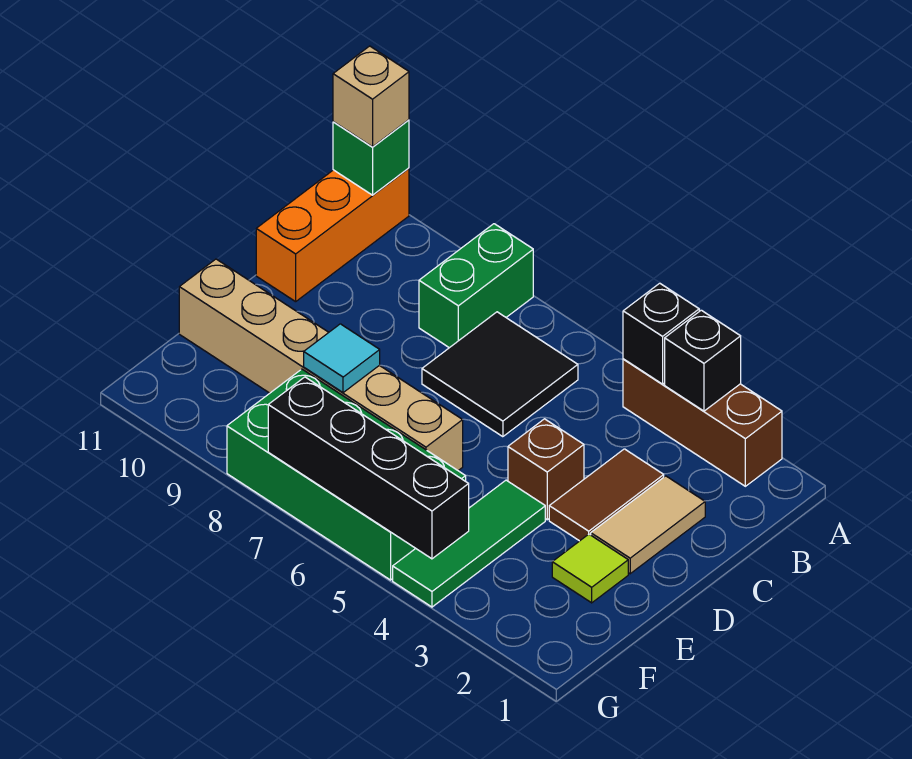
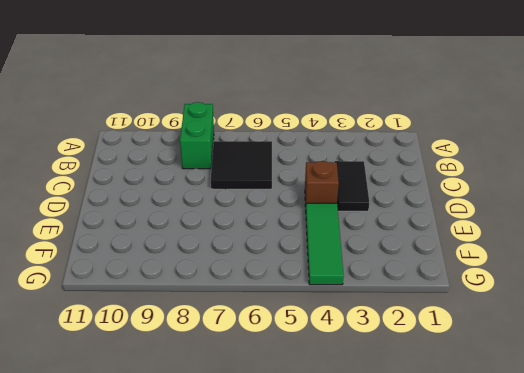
black 1x2 tile [335,161,369,212] -> brown 1x2 tile [549,449,664,541]
none -> brown 1x3 brick [623,359,782,486]
none -> orange 1x3 brick [256,168,409,302]
none -> tan 1x2 tile [591,476,705,574]

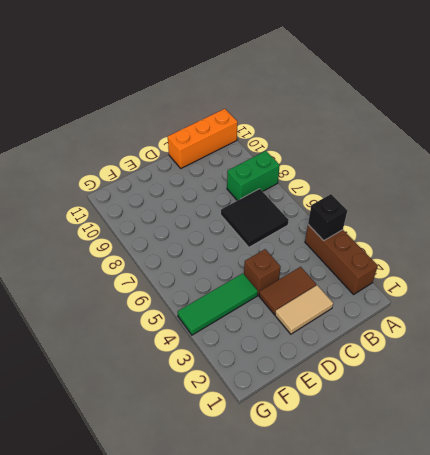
none -> lime 1x1 tile [552,534,628,603]
none -> tan 1x6 brick [179,259,463,470]
none -> green 2x4 brick [227,369,466,580]

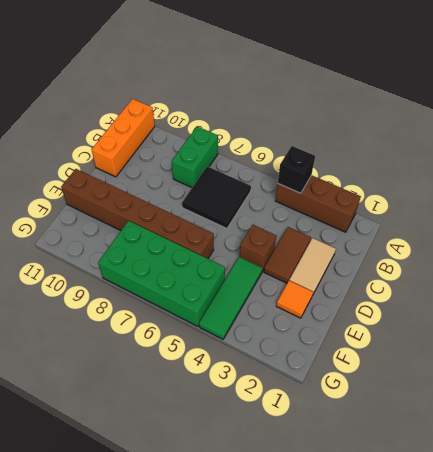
orange 1x1 tile [276,281,313,318] -> lime 1x1 tile [552,534,628,603]
brown 1x6 brick [61,169,214,259] -> tan 1x6 brick [179,259,463,470]
none -> black 1x1 brick [665,310,741,411]
none -> green 1x1 brick [333,120,409,195]
none -> cyan 1x1 tile [304,324,380,393]

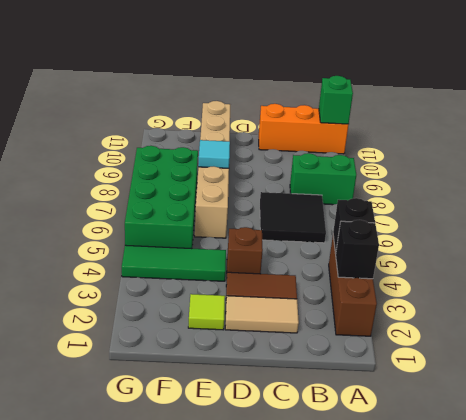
none -> black 1x4 brick [268,377,469,559]
none -> tan 1x1 brick [333,46,409,147]

